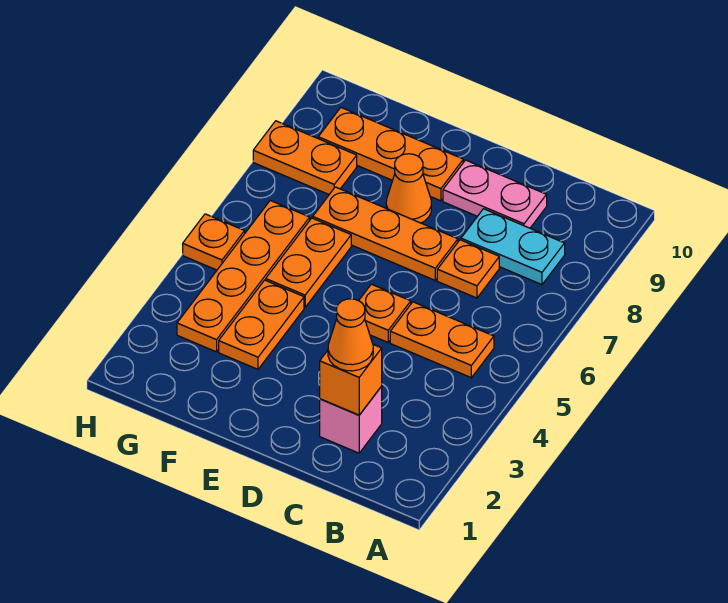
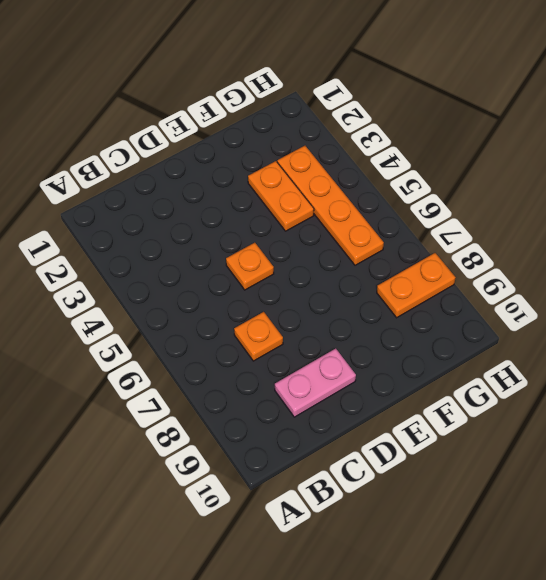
none -> orange 1x2 plate [390,302,494,378]
none -> cyan 1x2 plate [461,209,565,285]
none -> pink 1x1 brick [320,387,382,453]

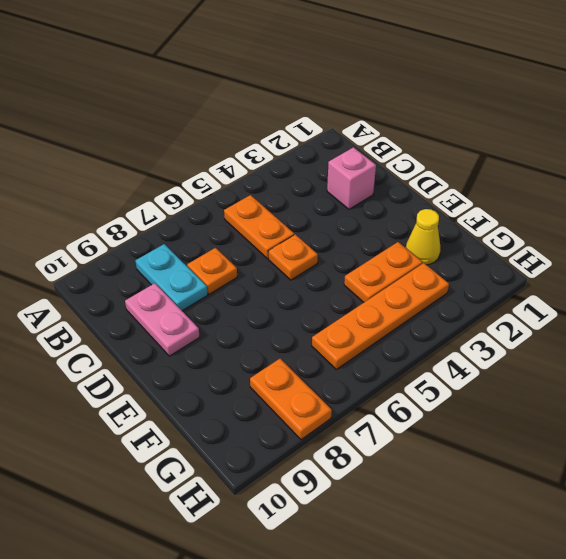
yellow 1x1 cone [406,209,440,265] -> none
none -> orange 1x3 plate [313,187,458,280]
none -> orange 1x1 cone [386,154,431,223]
none -> orange 1x3 plate [318,108,463,201]

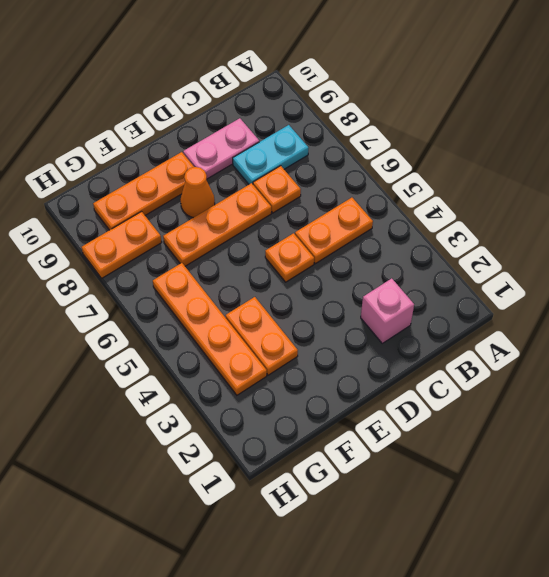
none -> orange 1x2 plate [266,218,351,307]
none -> orange 1x1 plate [183,214,245,270]
none -> orange 1x1 brick [320,345,382,415]

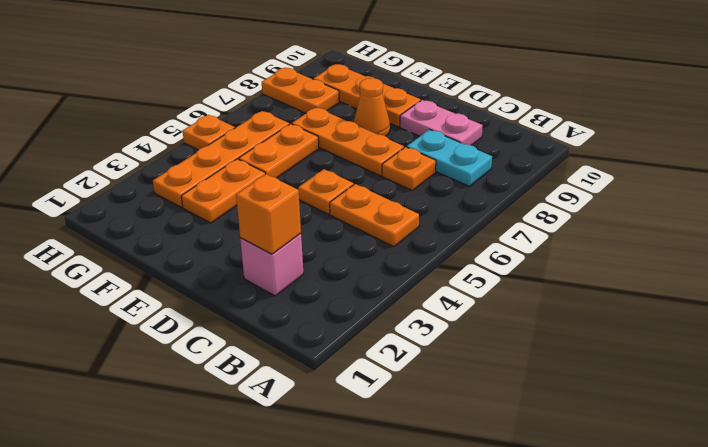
none -> orange 1x1 cone [328,299,373,371]

